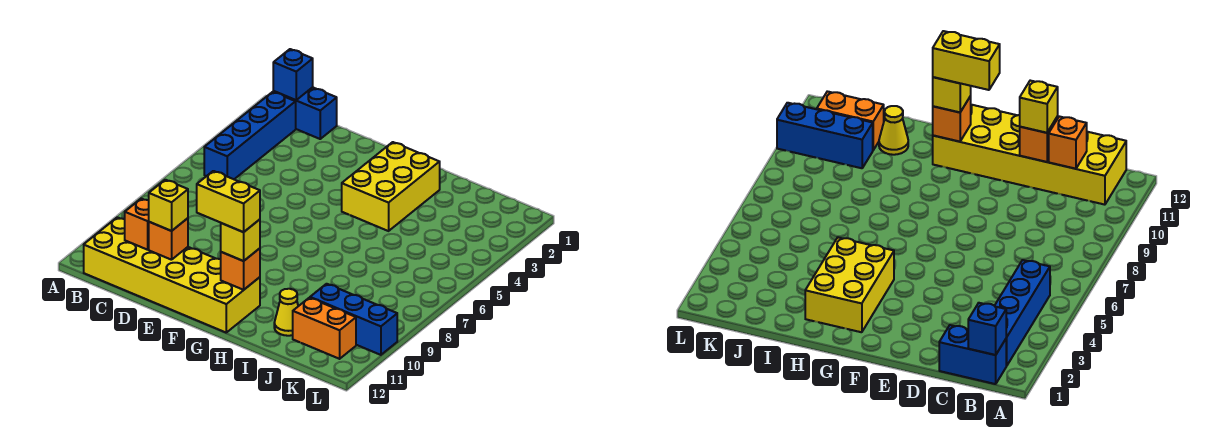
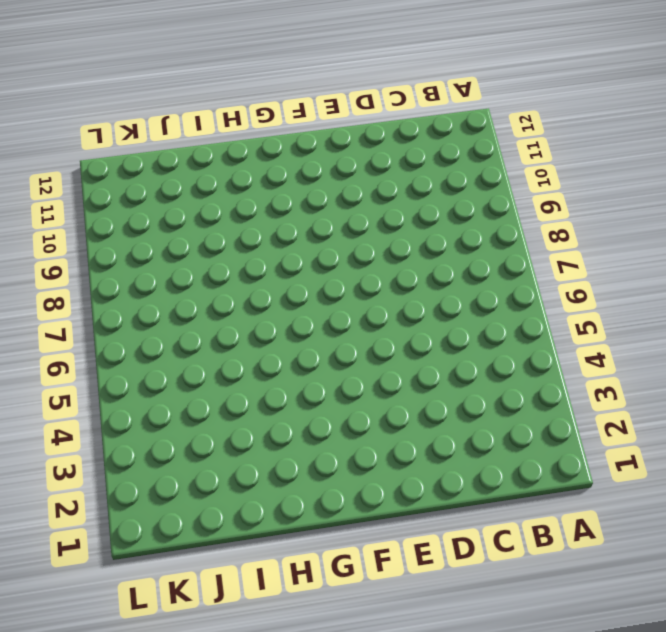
none -> blue 1x2 brick [273,87,337,139]
none -> blue 1x4 brick [204,92,296,179]
none -> yellow 2x6 brick [84,217,260,332]

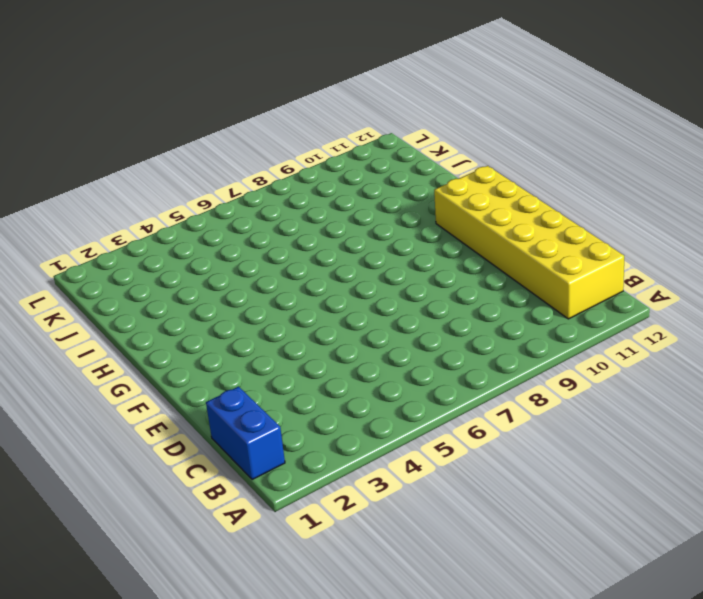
none -> blue 1x4 brick [204,92,296,179]
none -> yellow 2x3 brick [342,142,440,231]
none -> yellow 1x1 cone [274,289,298,336]

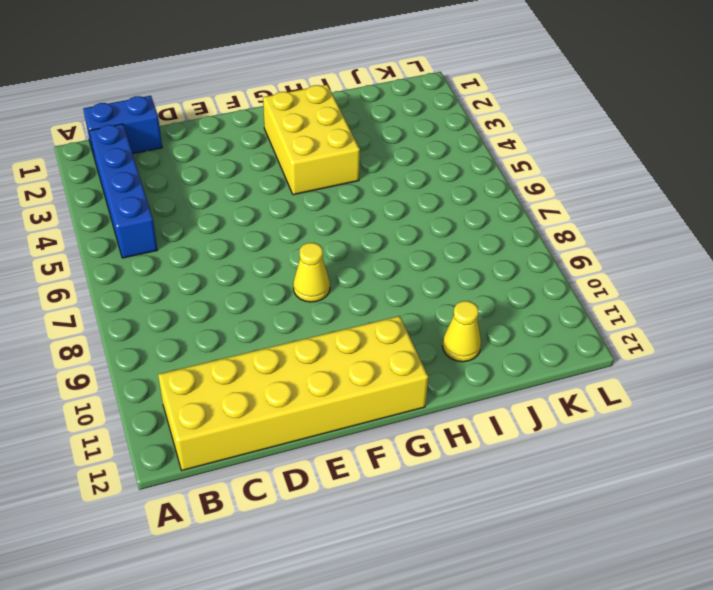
yellow 1x1 cone [293,243,330,302] -> none
none -> blue 1x3 brick [310,284,397,355]
none -> orange 1x2 brick [293,298,356,359]
none -> blue 1x1 brick [273,49,313,100]

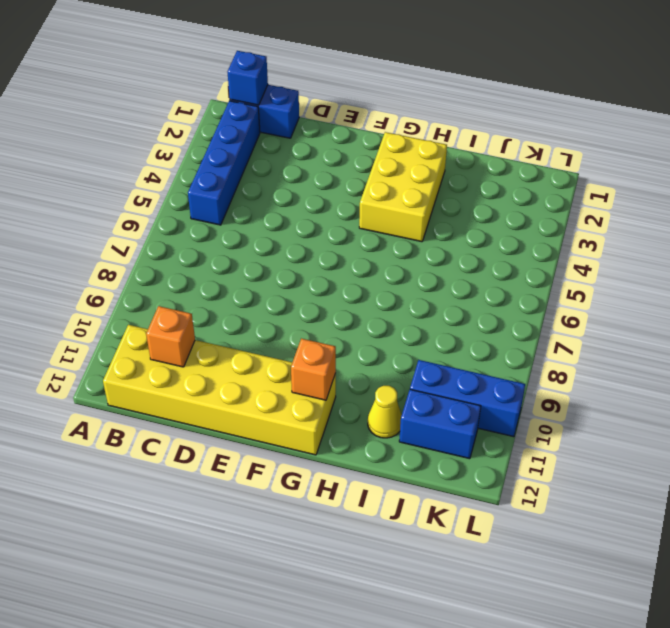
blue 1x2 brick [399,389,481,459] -> orange 1x2 brick [293,298,356,359]
none -> orange 1x1 brick [149,218,188,260]
none -> yellow 1x1 brick [149,180,188,231]
none -> yellow 1x1 brick [221,220,260,261]

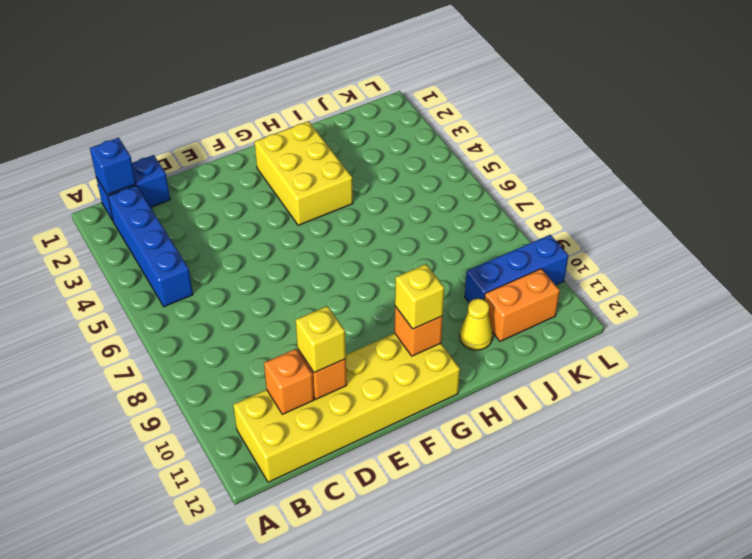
none -> yellow 1x2 brick [197,171,260,232]

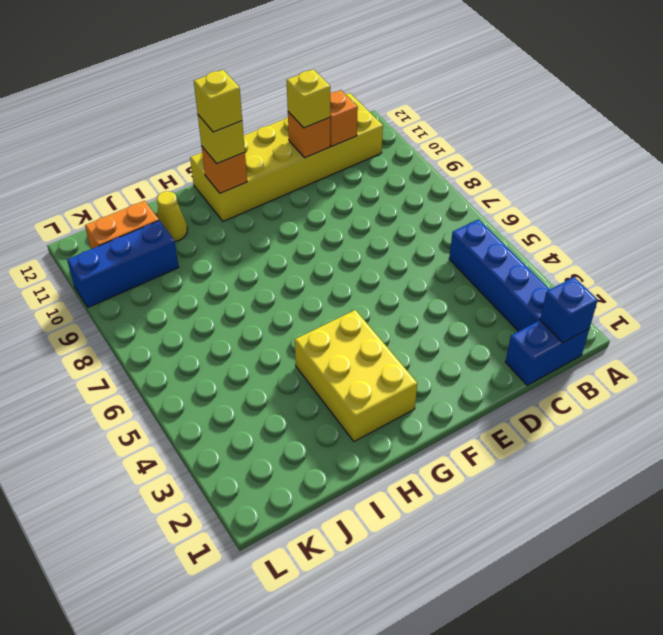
yellow 1x1 brick [194,70,242,132] -> yellow 1x2 brick [197,171,260,232]

